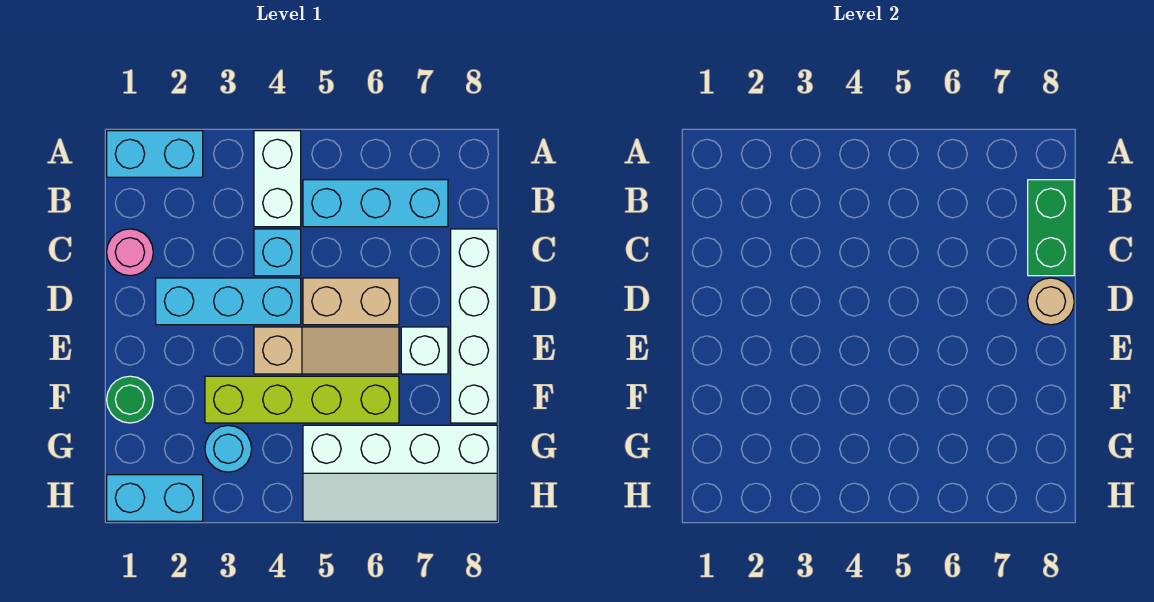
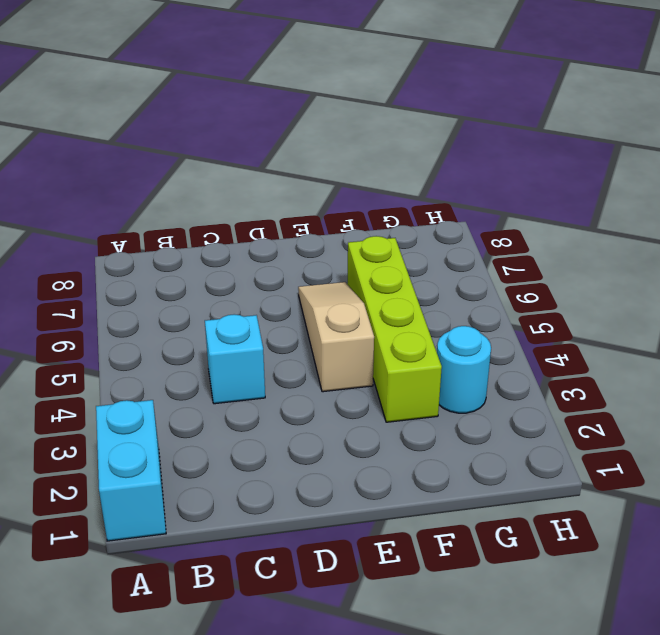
none -> white 1x2 brick [254,131,301,227]
none -> cyan 1x3 brick [303,180,448,227]
none -> pink 1x1 round brick [107,229,153,276]

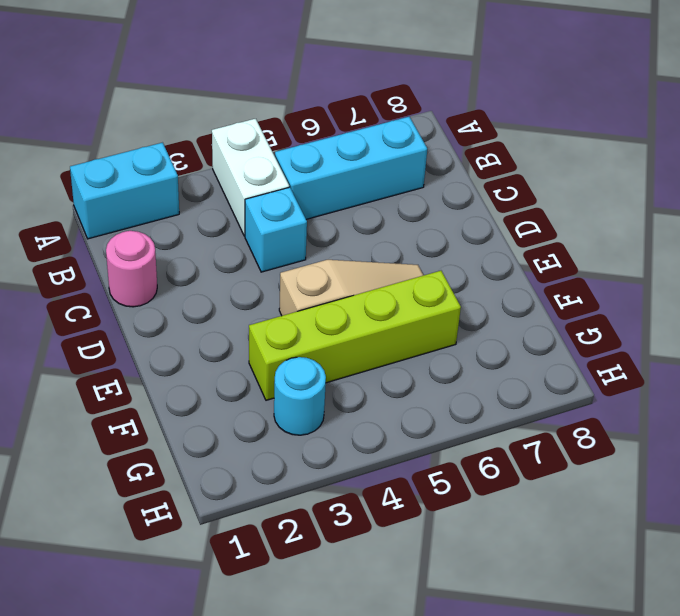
none -> white 1x4 brick [451,229,497,423]
none -> cyan 1x3 brick [156,278,301,325]
none -> tan 1x2 brick [303,278,399,325]

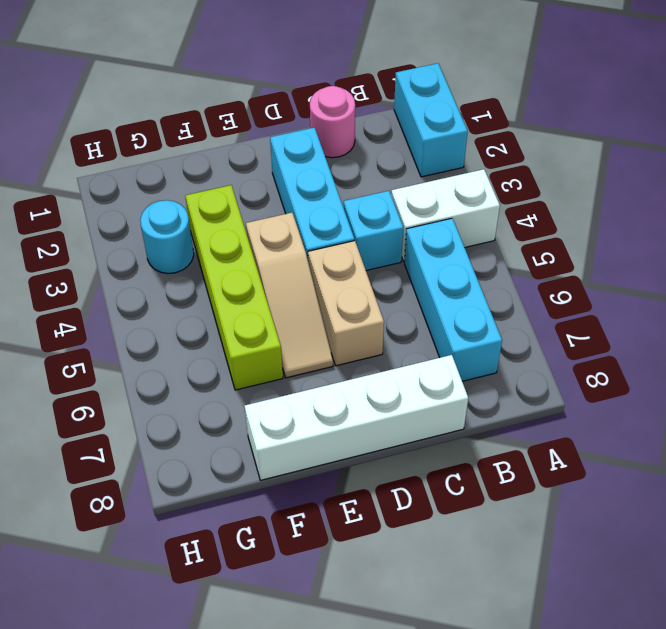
none -> white 1x1 brick [401,327,448,374]
none -> green 1x1 round brick [107,376,153,423]
none -> white 2x4 slope [303,425,497,521]

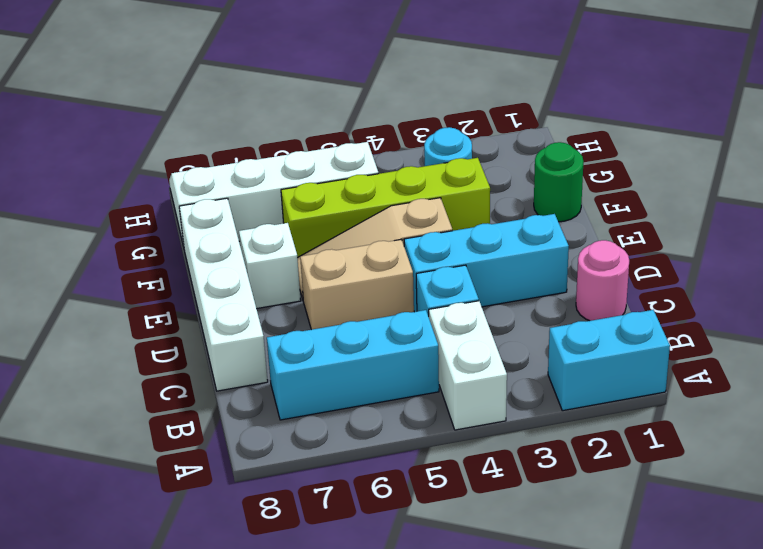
none -> cyan 1x2 brick [107,475,203,521]
none -> green 1x2 brick [1028,180,1074,276]
none -> tan 1x1 round brick [1028,278,1074,325]

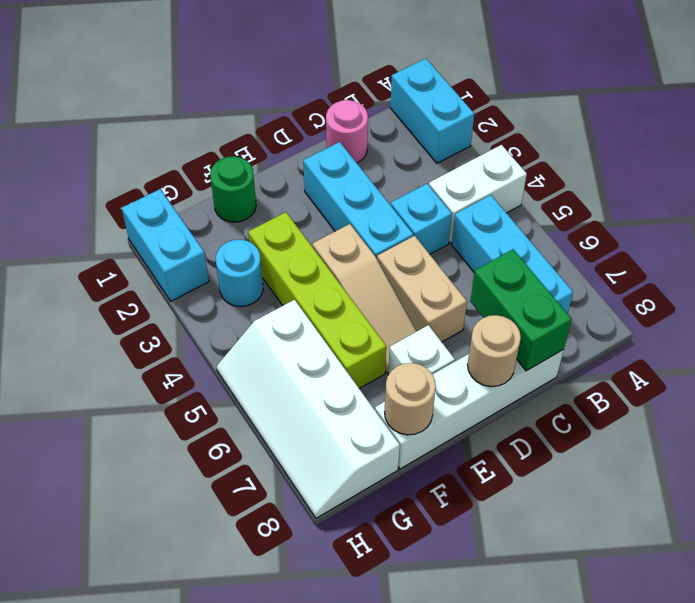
green 1x2 brick [470,249,572,371] -> green 1x2 brick turned to [1028,180,1074,276]
tan 1x1 round brick [385,363,436,435] -> none

